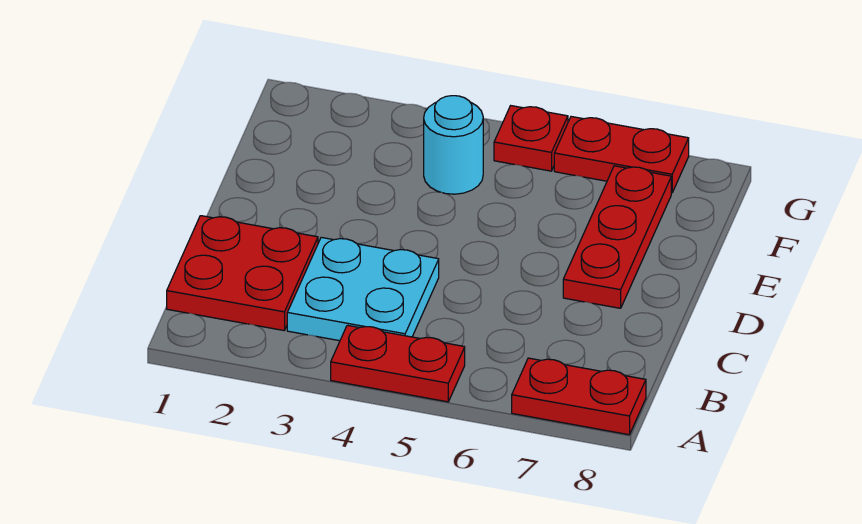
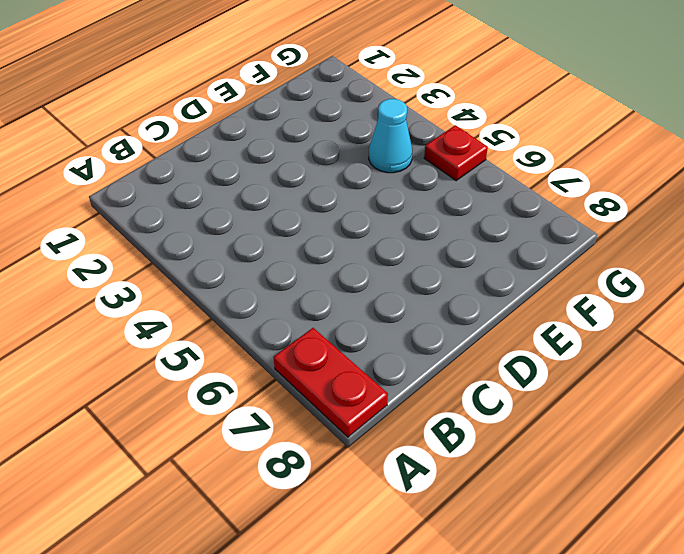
cyan 1x1 cone [369,99,412,173] -> cyan 1x1 round brick [424,96,484,194]
none -> red 1x2 plate [331,325,465,402]
none -> red 2x2 plate [167,216,318,330]

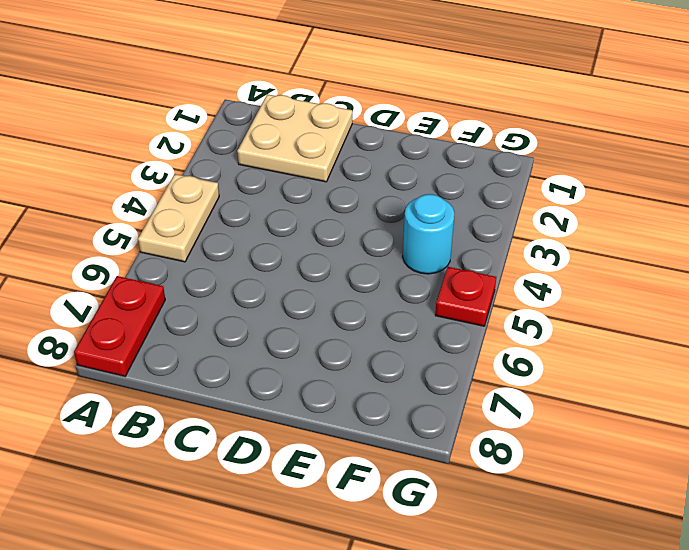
tan 1x2 plate [138,174,219,262] -> red 1x2 plate [331,325,465,402]
tan 2x2 plate [237,94,352,182] -> red 2x2 plate [167,216,318,330]
none -> cyan 2x2 plate [287,237,439,341]
none -> red 1x3 plate [563,166,671,308]

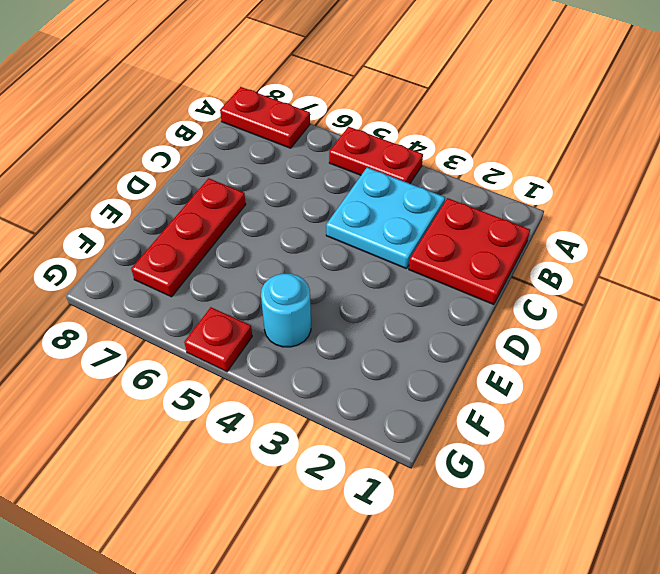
none -> red 1x2 plate [554,117,689,193]

